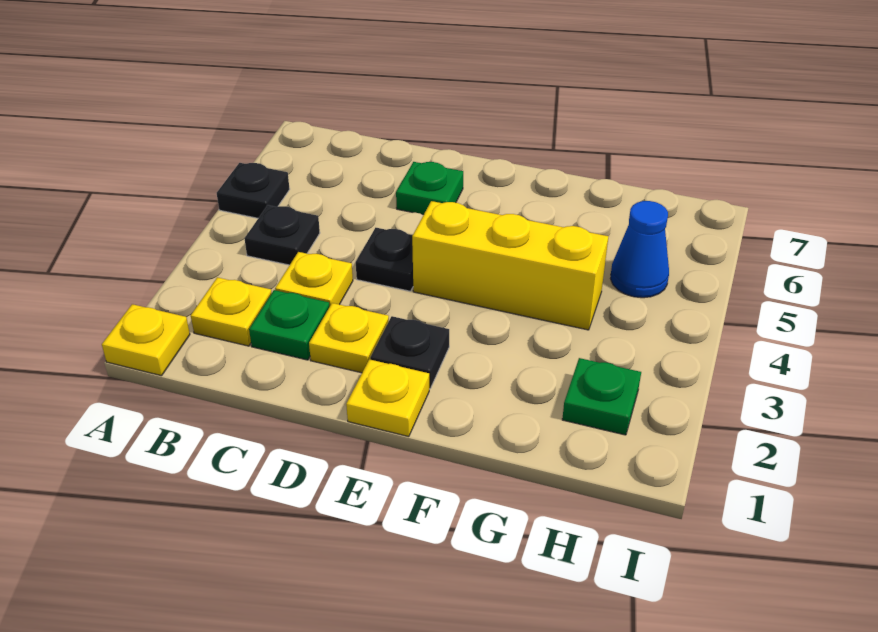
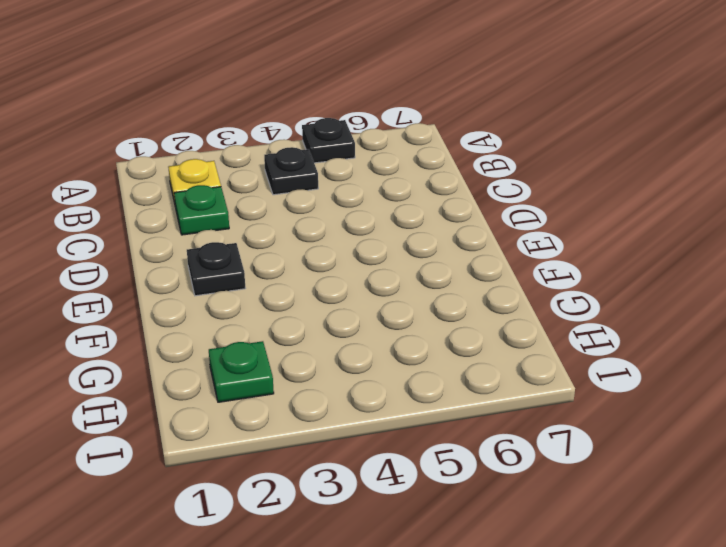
none -> yellow 1x1 plate [102,304,190,376]
none -> yellow 1x1 plate [275,252,353,306]
none -> yellow 1x1 plate [309,303,389,373]

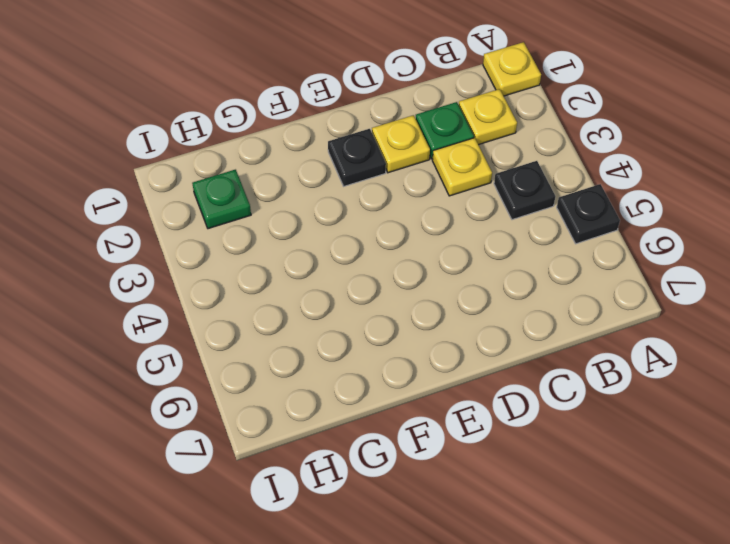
none -> black 1x1 plate [356,228,413,291]
none -> green 1x1 plate [396,162,463,215]
none -> yellow 1x1 plate [346,359,429,437]

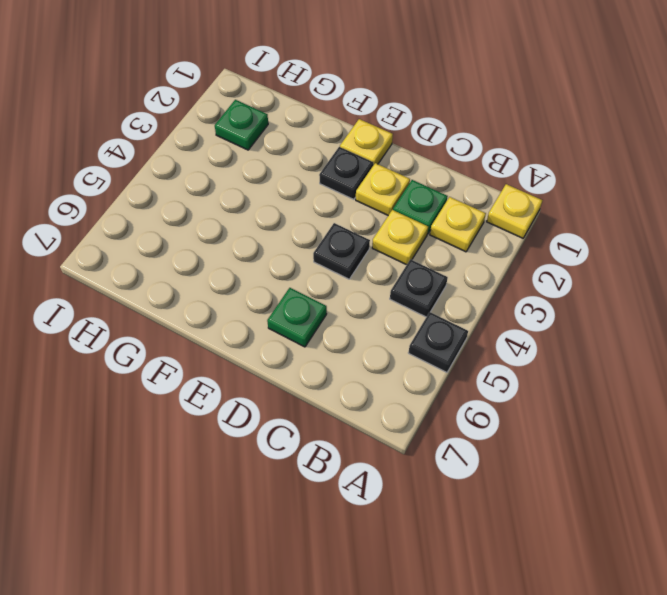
none -> yellow 1x3 brick [412,201,608,330]
none -> blue 1x1 cone [611,201,669,298]

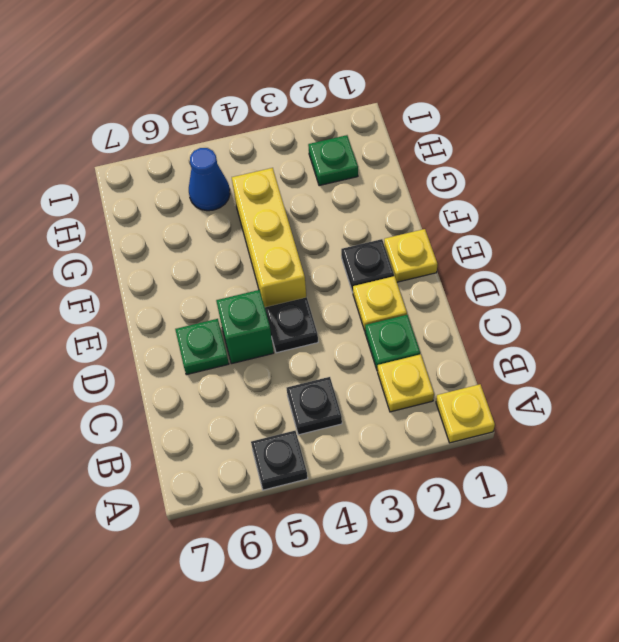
green 1x1 brick [216,290,274,364] -> none
none -> yellow 1x1 plate [275,252,353,306]

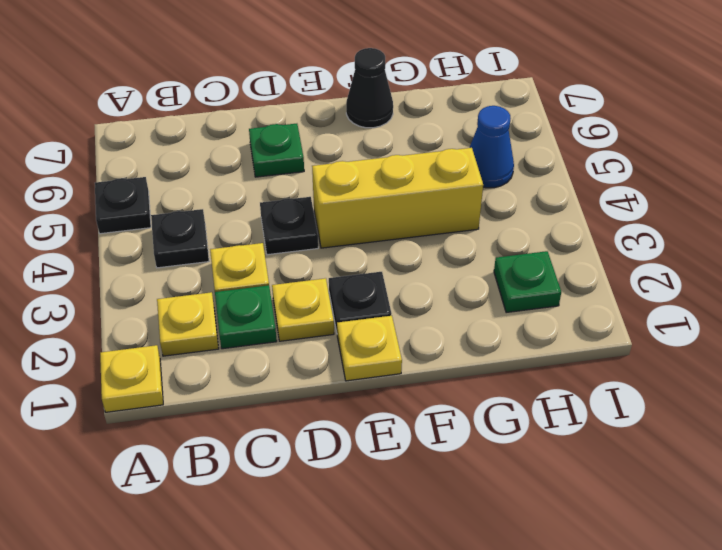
black 1x1 cone [346,48,393,128] -> none

